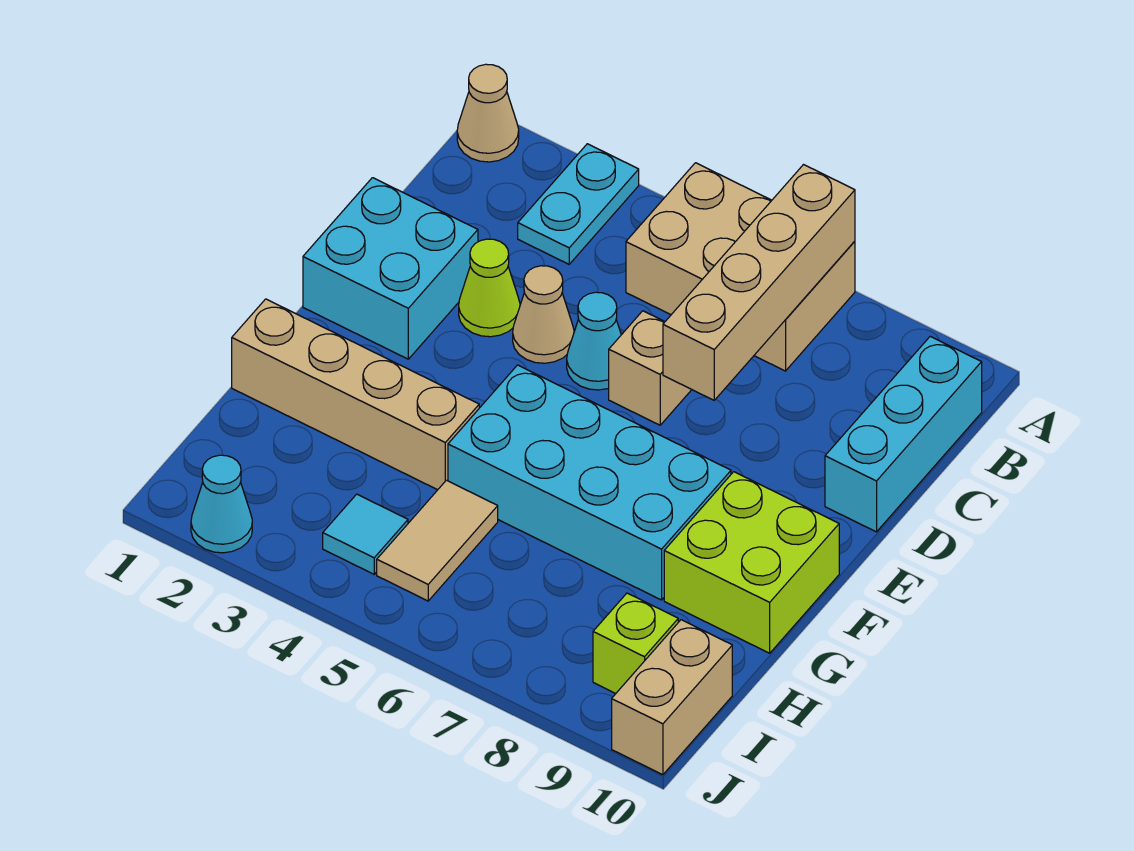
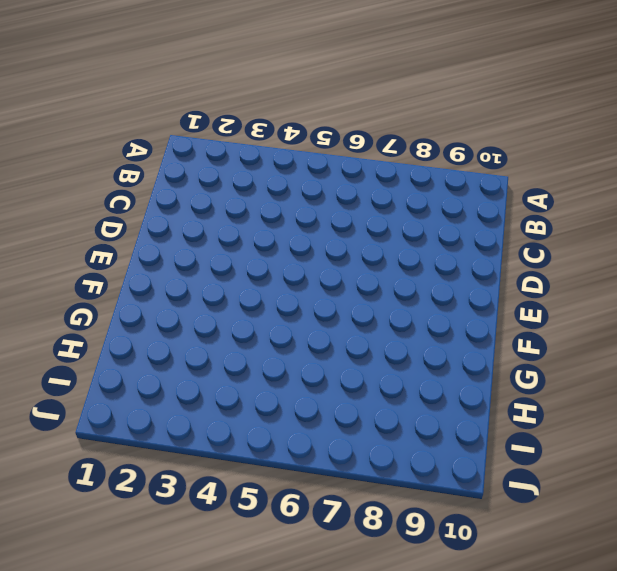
none -> tan 1x1 cone [457,64,519,162]
none -> cyan 1x2 plate [518,144,639,264]
none -> tan 2x3 brick [626,163,855,371]

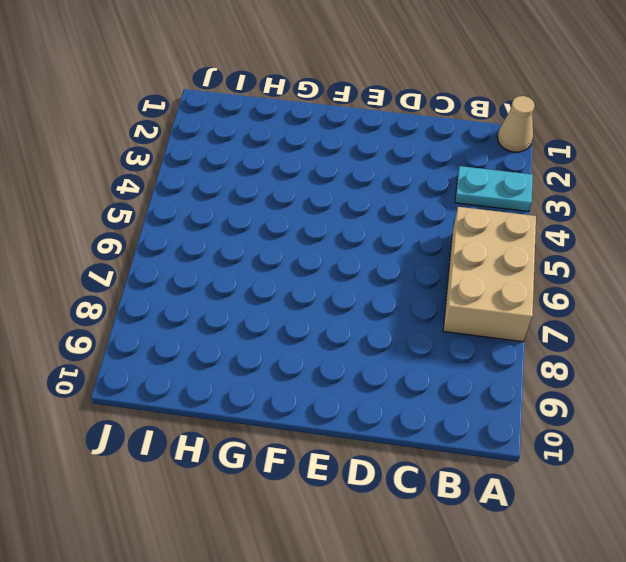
none -> cyan 1x3 brick [825,336,982,532]
none -> cyan 2x2 brick [303,178,478,359]
none -> lime 1x1 cone [459,239,520,337]

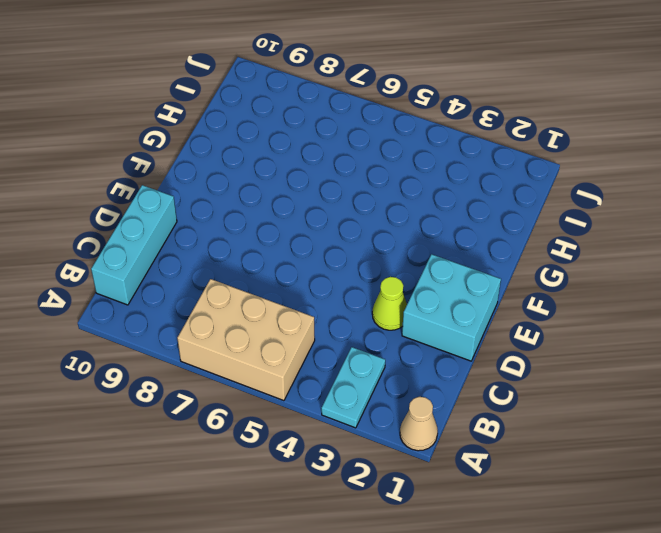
none -> tan 1x1 cone [513,266,574,363]
none -> cyan 1x1 cone [567,292,621,390]
none -> tan 1x1 brick [609,311,692,425]

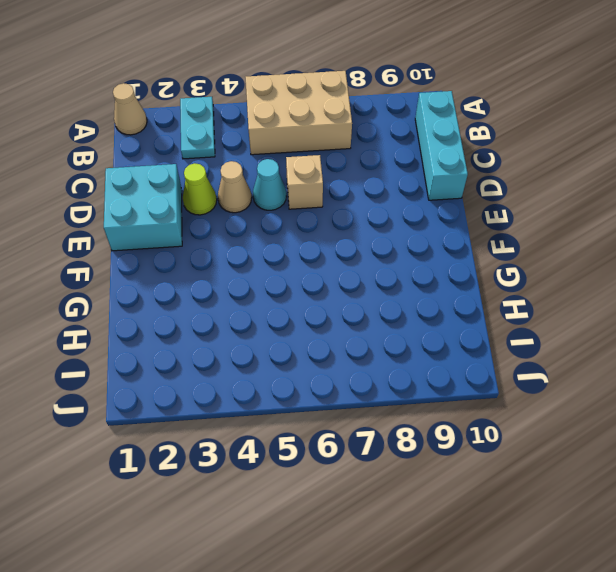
none -> cyan 2x4 brick [448,365,731,600]
none -> lime 2x2 brick [664,472,839,653]
none -> tan 1x4 brick [232,299,479,490]

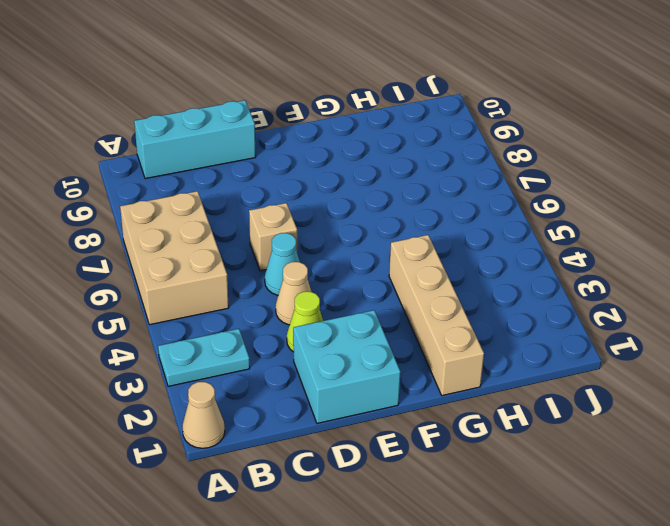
none -> cyan 2x4 brick [448,365,731,600]
none -> lime 2x2 brick [664,472,839,653]
none -> tan 1x2 tile [377,480,498,601]

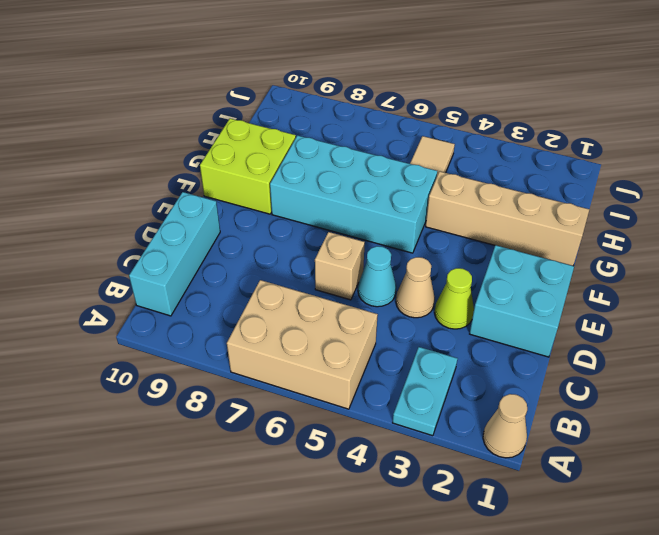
none -> cyan 1x1 tile [323,494,408,574]
none -> lime 1x1 brick [593,593,678,693]
none -> tan 1x2 brick [612,620,732,775]

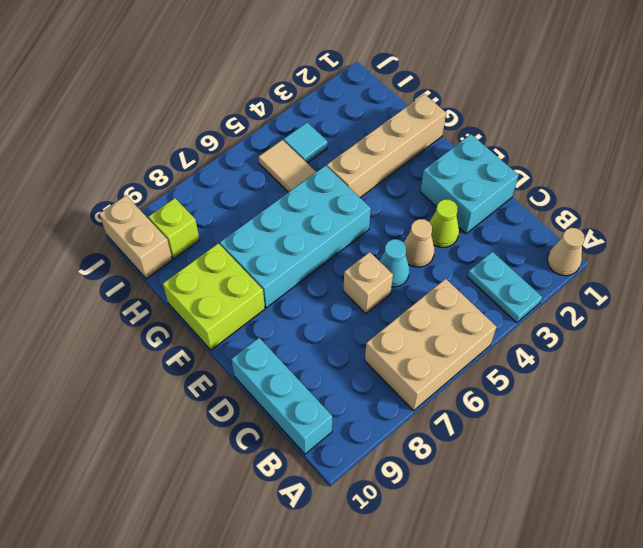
none -> cyan 1x1 cone [191,455,252,553]
none -> tan 1x4 brick [663,165,855,400]

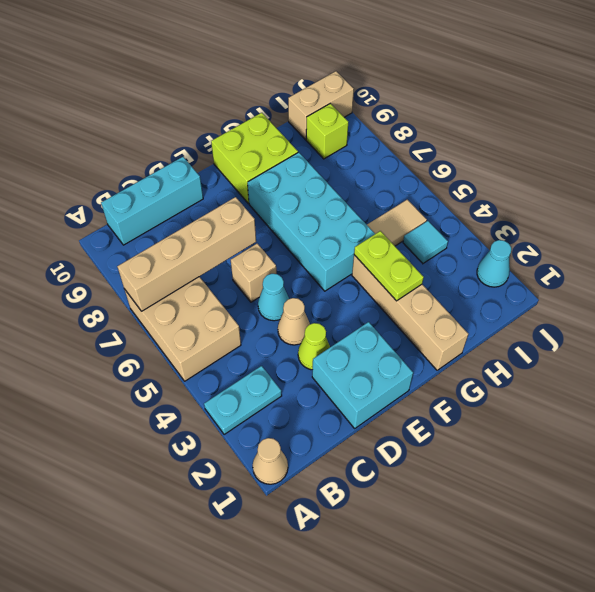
lime 1x2 plate [354,231,424,301] -> none

